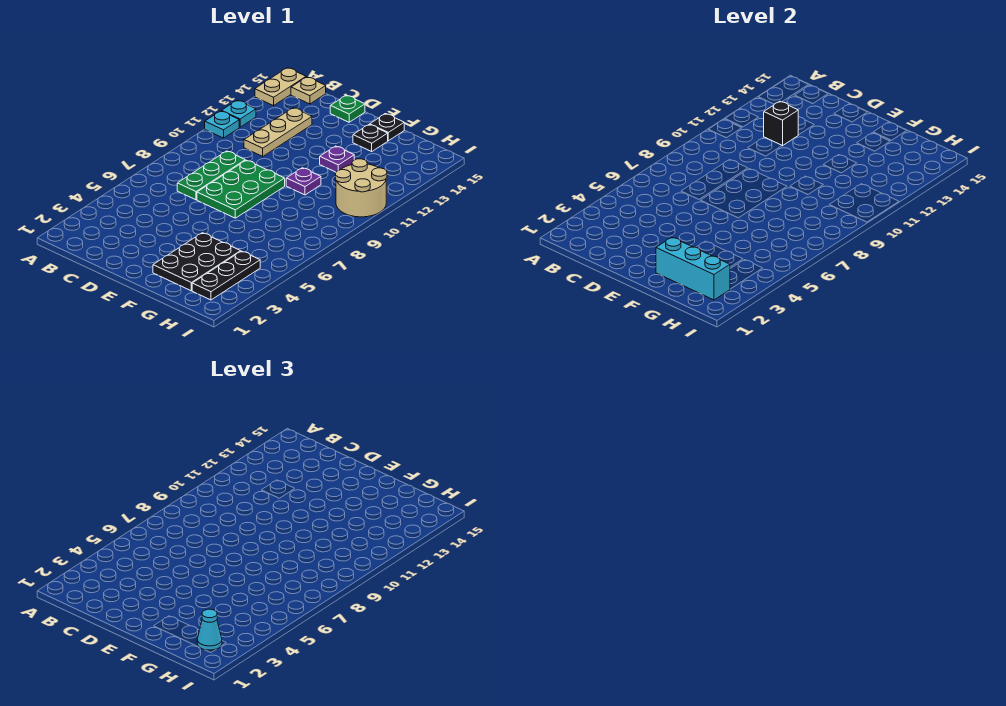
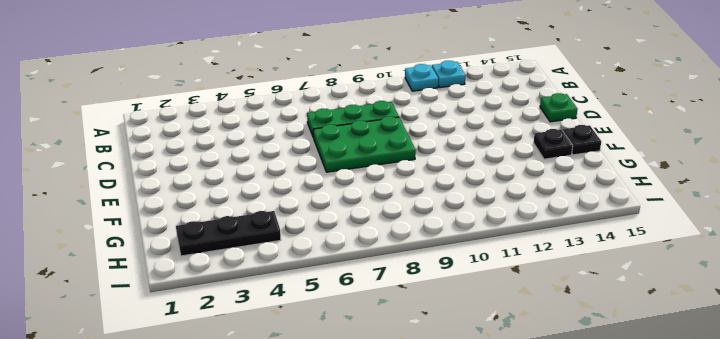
none -> tan 1x2 plate [255,68,306,106]
none -> tan 1x1 plate [291,77,326,104]
none -> tan 1x3 plate [244,108,312,156]

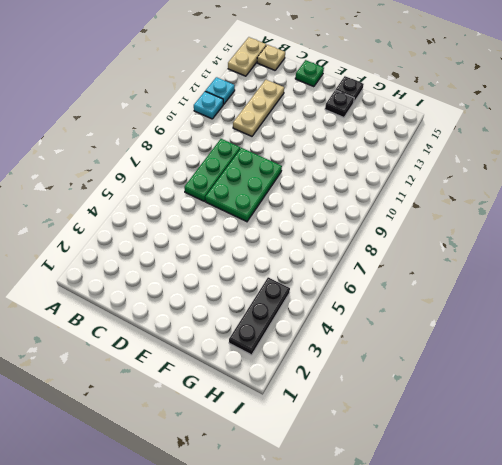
none -> black 2x3 plate [153,233,241,291]
none -> purple 1x1 plate [286,168,321,195]
none -> purple 1x1 plate [320,146,354,172]

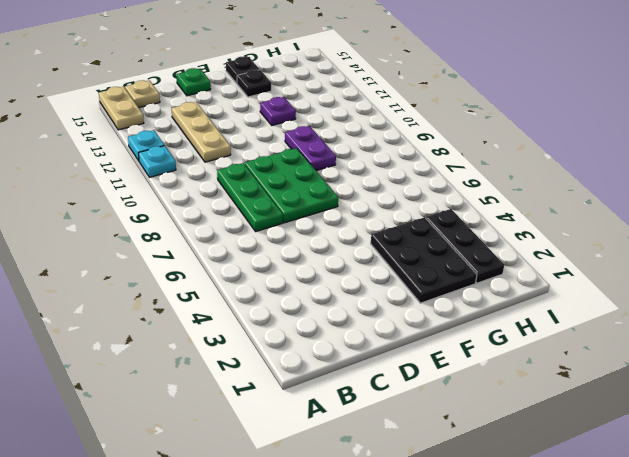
purple 1x2 plate [285,126,336,171] -> purple 1x1 plate [286,168,321,195]
none -> tan 2x2 round brick [335,159,387,217]
none -> black 1x1 brick [764,101,798,146]
none -> cyan 1x3 brick [656,237,730,300]

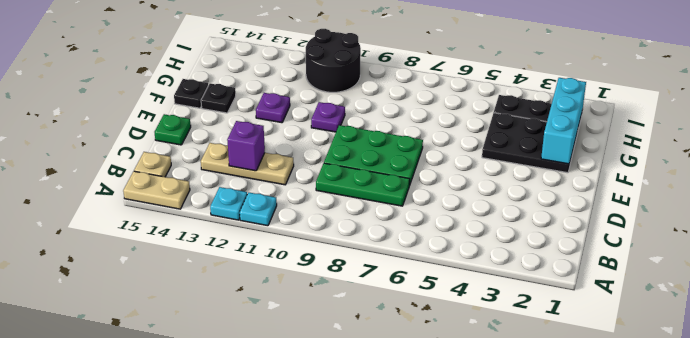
purple 1x1 brick [227,121,265,171] -> black 1x1 brick [764,101,798,146]
black 2x2 round brick [306,29,361,92] -> tan 2x2 round brick [335,159,387,217]
none -> cyan 1x1 cone [197,609,222,650]

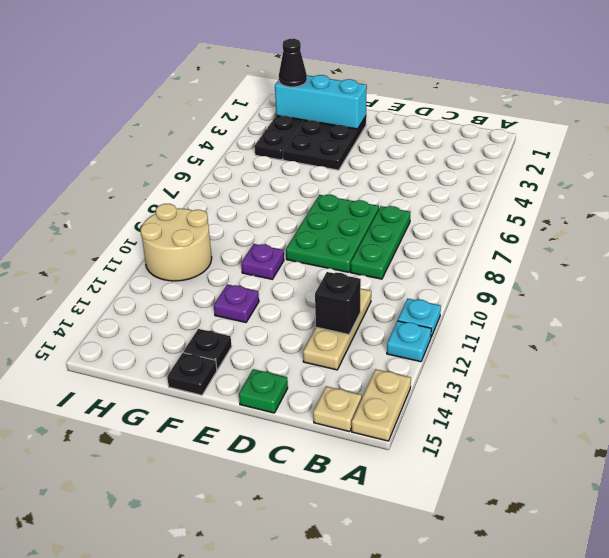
black 1x1 cone [279,39,307,87] -> cyan 1x1 cone [197,609,222,650]

